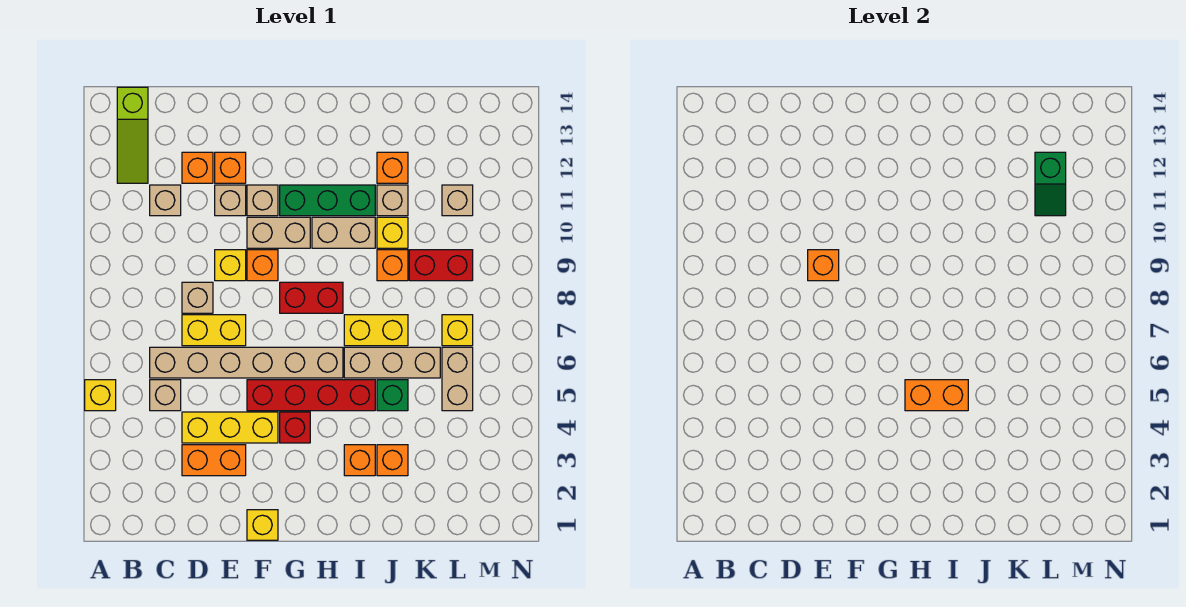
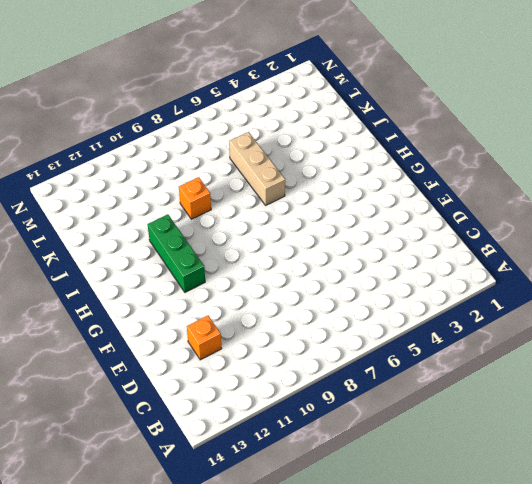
none -> yellow 1x1 brick [85,380,116,411]
none -> lime 1x3 slope [117,87,148,183]
none -> tan 1x1 brick [150,380,181,411]
none -> tan 1x6 brick [150,347,343,378]

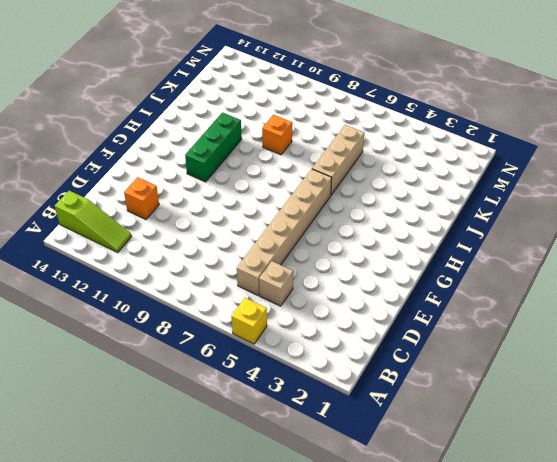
none -> tan 1x1 brick [150,185,181,216]
none -> orange 1x2 brick [182,445,246,476]
none -> yellow 1x3 brick [182,412,278,443]
none -> yellow 1x2 brick [182,315,246,346]

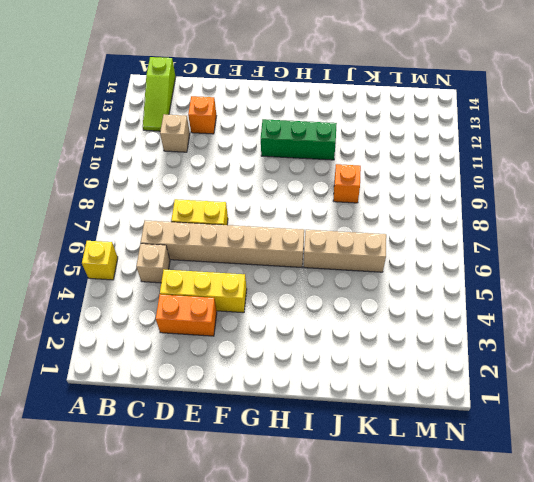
none -> tan 1x1 brick [182,282,213,313]
none -> yellow 1x1 brick [215,250,246,281]
none -> tan 1x1 brick [215,185,246,216]
none -> orange 1x1 brick [215,152,246,183]

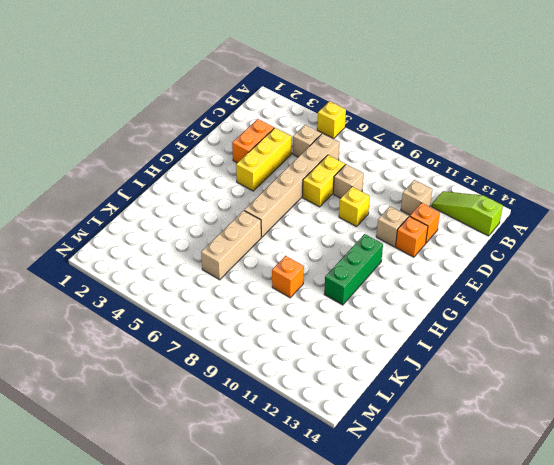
none -> yellow 1x1 brick [247,510,278,540]
none -> red 1x4 brick [247,380,375,411]
none -> orange 1x1 brick [247,250,278,281]
none -> tan 1x2 brick [247,217,310,248]

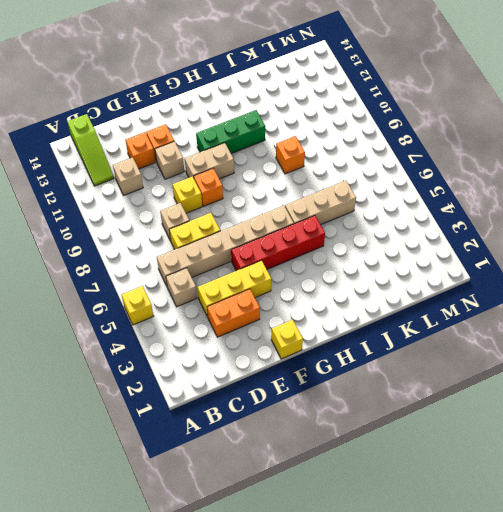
none -> tan 1x1 brick [247,185,278,216]
none -> red 1x1 brick [280,412,310,443]
none -> red 1x2 brick [280,282,343,313]
none -> tan 1x2 brick [312,217,375,248]

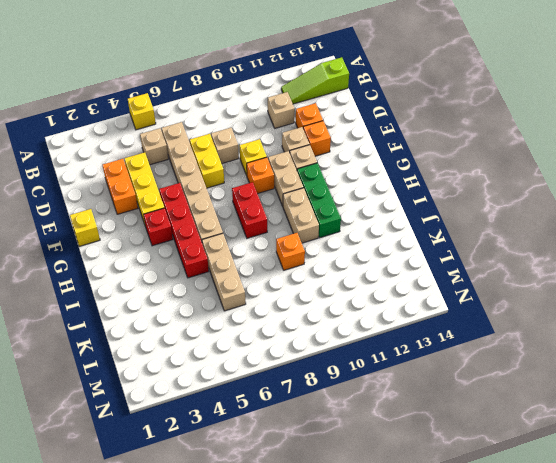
none -> orange 1x1 brick [344,445,375,476]
none -> yellow 1x2 brick [344,315,408,346]
none -> orange 1x1 brick [377,445,408,476]
none -> green 1x1 brick [377,380,408,411]

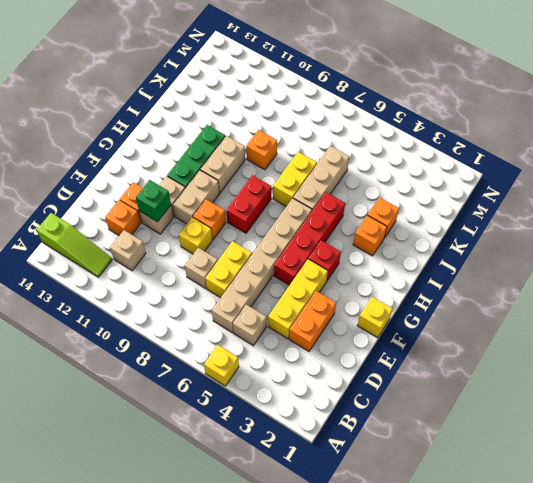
green 1x1 brick [136,180,171,222] -> green 1x1 brick moved to [377,380,408,411]
none -> yellow 1x1 brick [377,217,408,248]
none -> tan 1x1 brick [377,185,408,216]
none -> orange 1x1 brick [377,152,408,183]
none -> red 1x2 brick [409,250,473,281]

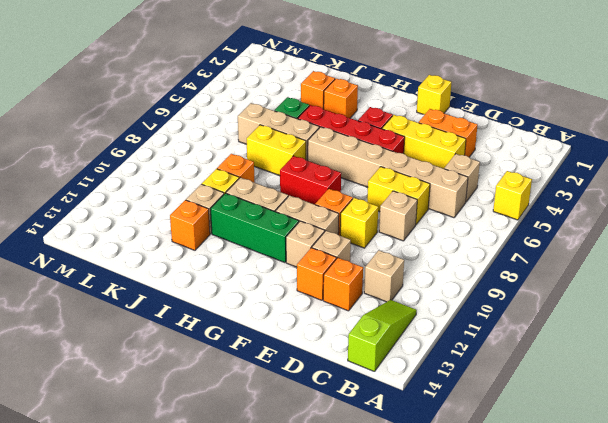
none -> red 1x2 brick [409,250,473,281]
none -> tan 1x2 brick [442,347,473,411]
none -> yellow 1x1 brick [442,315,473,346]
none -> tan 1x1 brick [442,185,473,216]

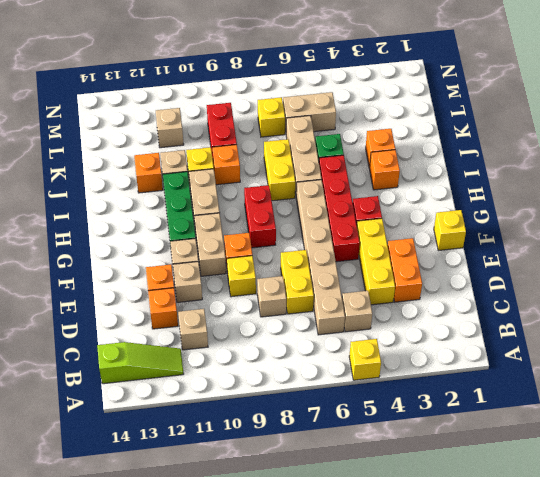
none -> orange 1x1 brick [808,250,839,281]
none -> orange 1x2 brick [905,380,968,411]
none -> green 1x2 slope [1035,152,1066,216]

